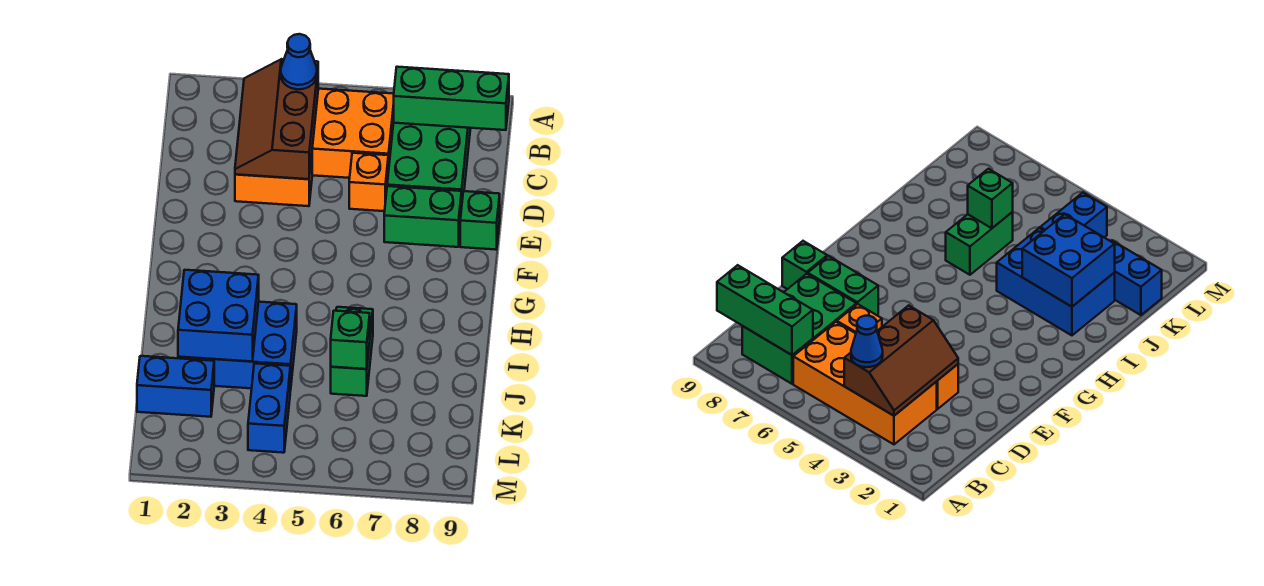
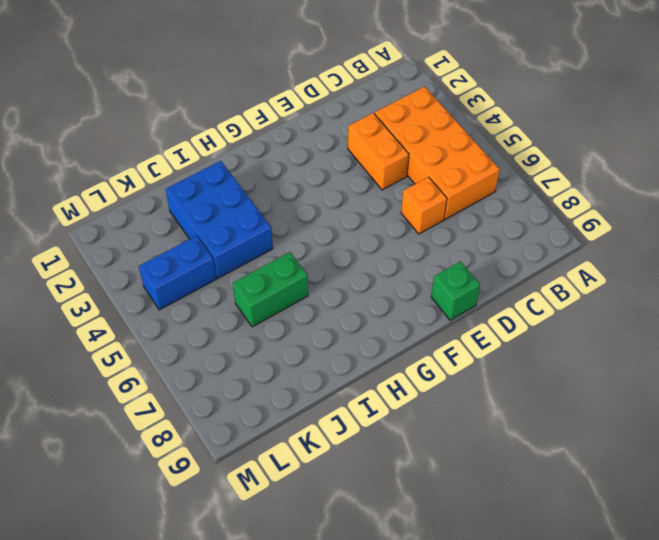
none -> green 2x3 brick [387,123,471,200]
none -> green 1x2 brick [384,186,462,247]
none -> blue 1x2 brick [137,356,214,417]

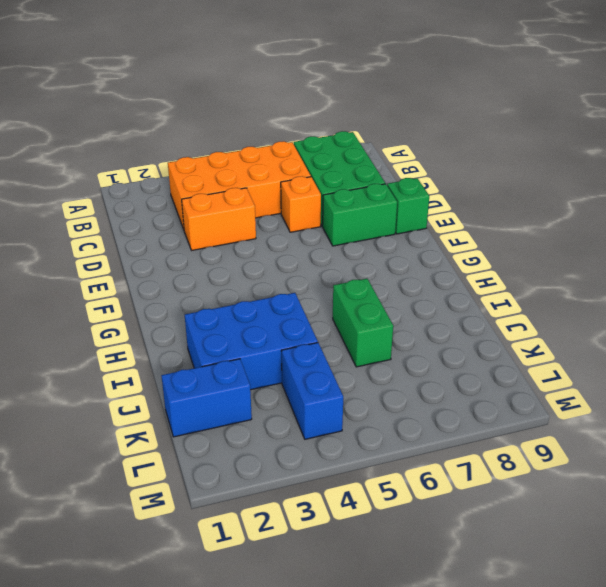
none -> brown 2x3 slope [235,59,318,179]
none -> green 1x3 brick [394,67,509,130]
none -> blue 2x2 brick [178,270,259,362]

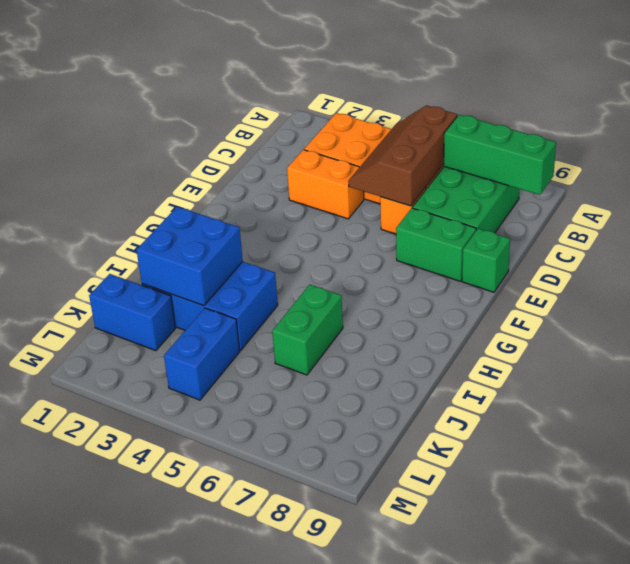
brown 2x3 slope [348,105,457,206] -> brown 2x3 slope moved to [235,59,318,179]
none -> green 1x1 brick [331,311,370,369]
none -> blue 1x1 cone [281,34,317,89]

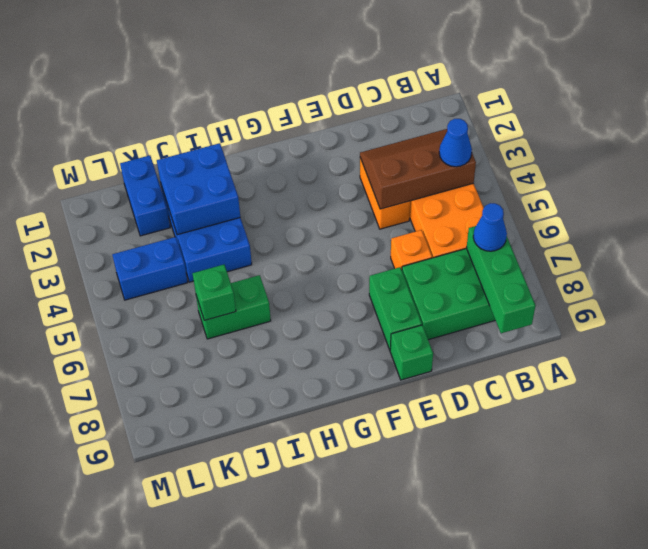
blue 1x1 cone [473,203,507,251] -> none

